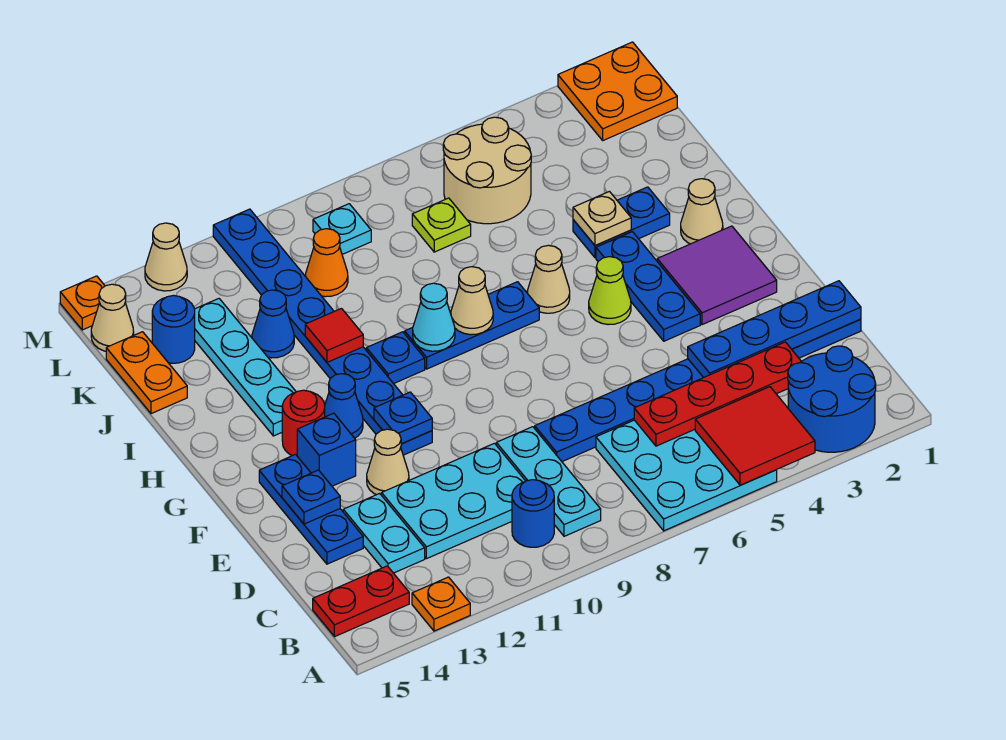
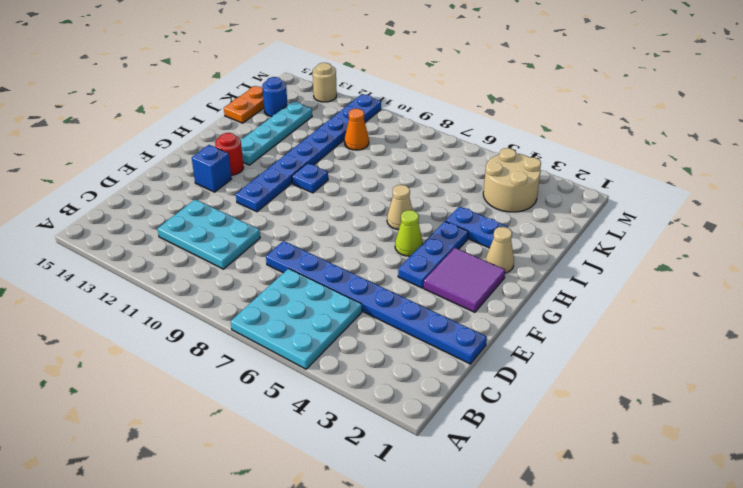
tan 2x2 round brick [483,148,541,212] -> tan 2x2 round brick moved to [443,117,531,224]
tan 1x1 round brick [313,63,337,102] -> tan 1x1 cone [145,223,187,291]
none -> blue 2x2 round brick [788,346,876,452]
none -> orange 1x1 plate [412,577,470,631]
none -> cyan 1x3 plate [496,427,601,536]
none -> blue 1x1 round brick [512,480,554,547]

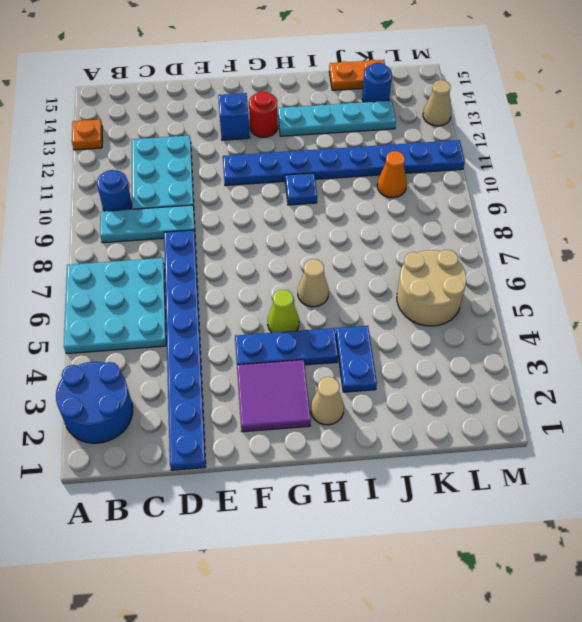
none -> red 1x2 plate [313,566,409,637]
none -> cyan 1x2 plate [343,493,425,573]
none -> blue 1x3 plate [259,454,363,564]
none -> tan 1x1 cone [367,429,409,495]

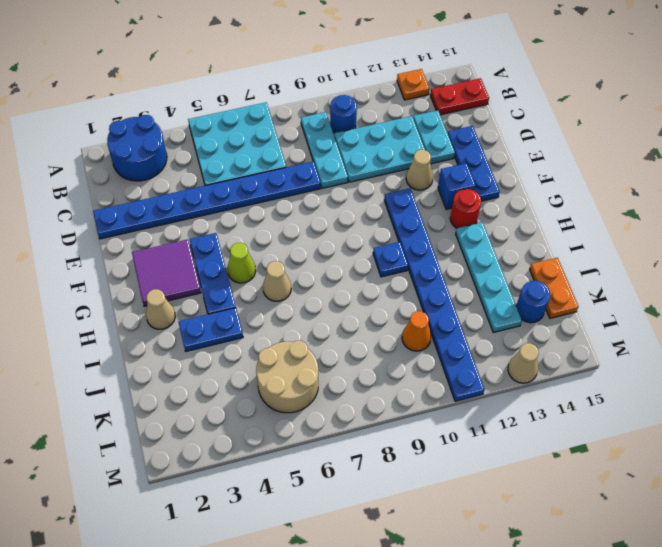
none -> blue 1x1 cone [325,374,363,438]
none -> blue 1x3 plate [405,282,539,369]
none -> blue 1x1 cone [252,290,294,358]
none -> lime 1x1 plate [412,198,471,252]

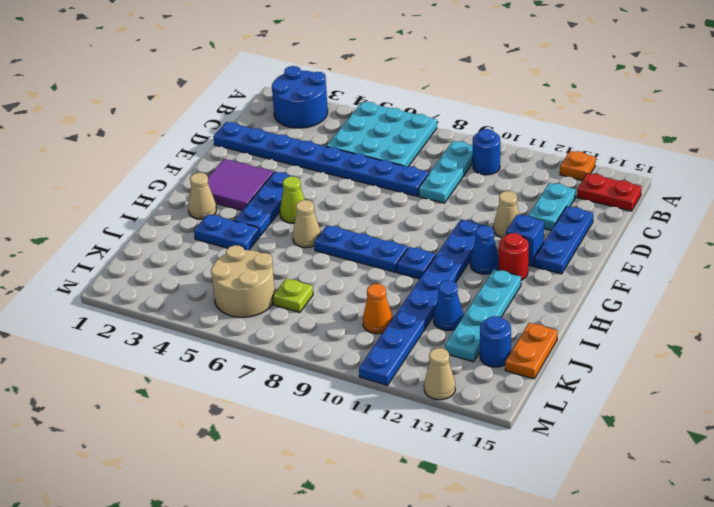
none -> cyan 2x3 plate [382,443,525,559]
none -> orange 2x2 plate [558,42,677,140]
none -> cyan 1x1 plate [313,204,371,254]
none -> tan 1x1 cone [91,284,134,351]

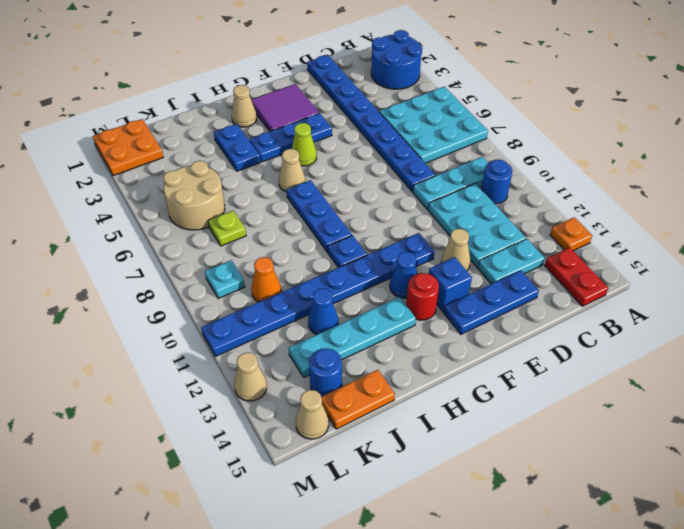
none -> orange 1x1 plate [60,276,105,330]
none -> red 2x2 tile [695,387,815,485]
none -> red 1x4 plate [634,342,802,446]
none -> blue 1x4 plate [688,281,861,378]

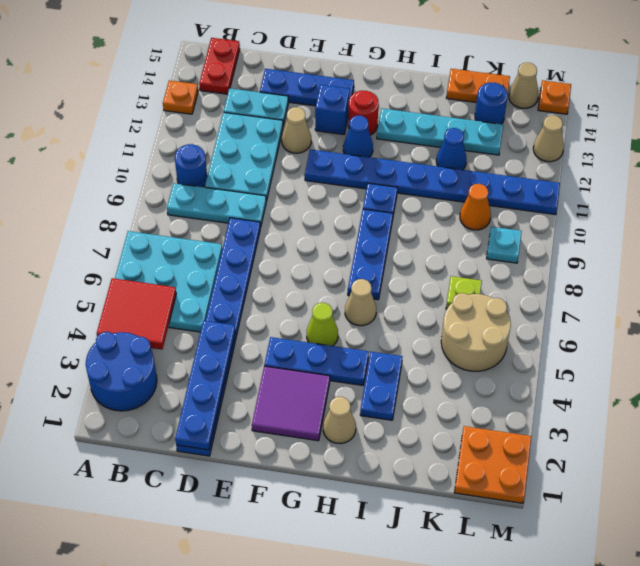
none -> red 1x4 plate [634,342,802,446]
none -> blue 1x1 plate [282,470,340,524]
none -> blue 1x1 plate [374,392,432,444]
none -> tan 1x1 cone [451,267,493,335]

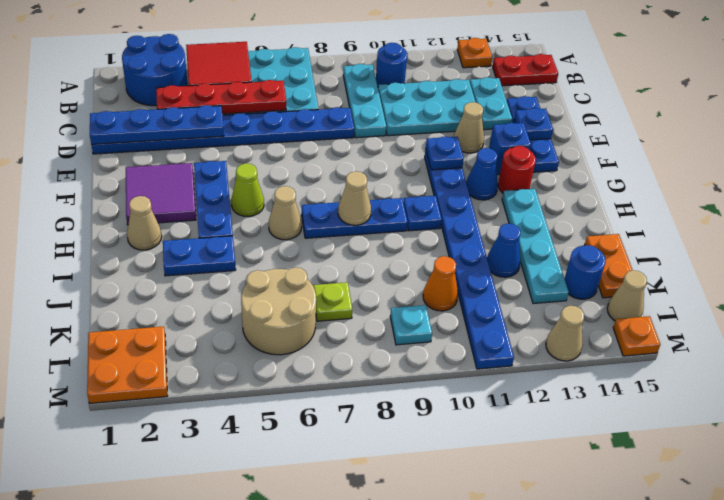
none -> cyan 1x1 cone [413,283,455,351]
none -> tan 1x1 plate [573,192,631,246]
none -> red 1x1 tile [305,309,363,362]

